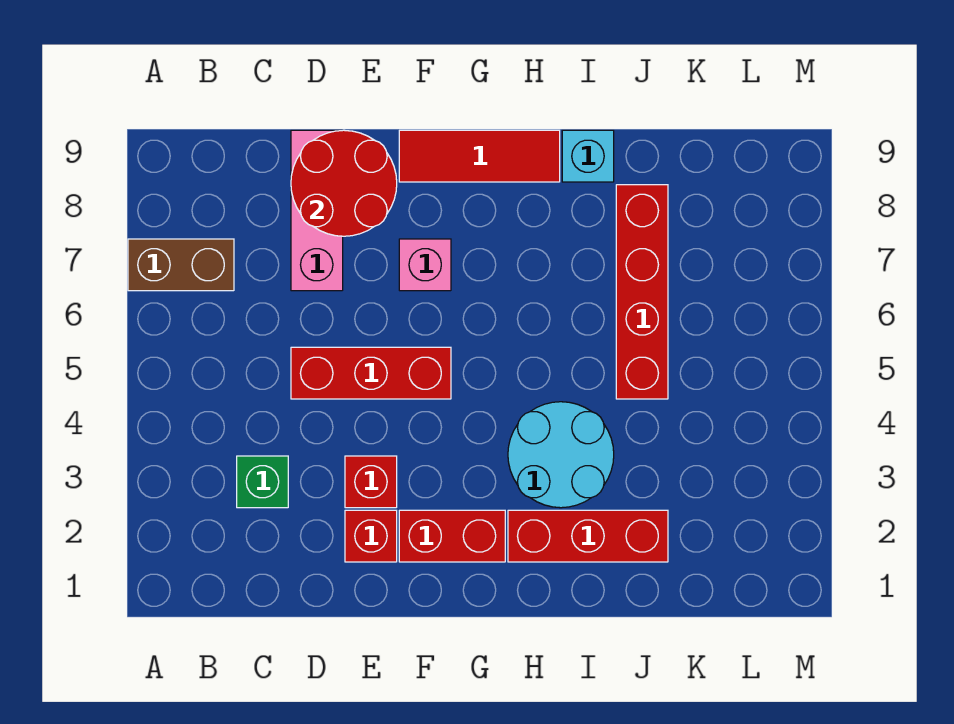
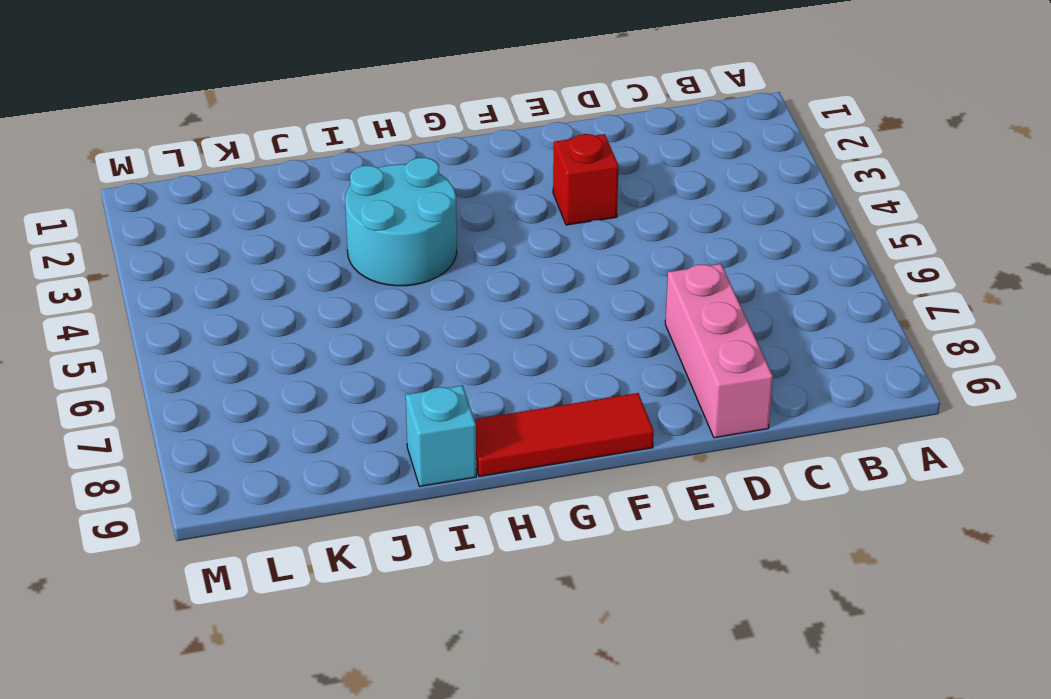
none -> brown 1x2 brick [128,239,234,291]
none -> green 1x1 brick [237,456,288,508]
none -> red 1x3 brick [291,347,451,399]

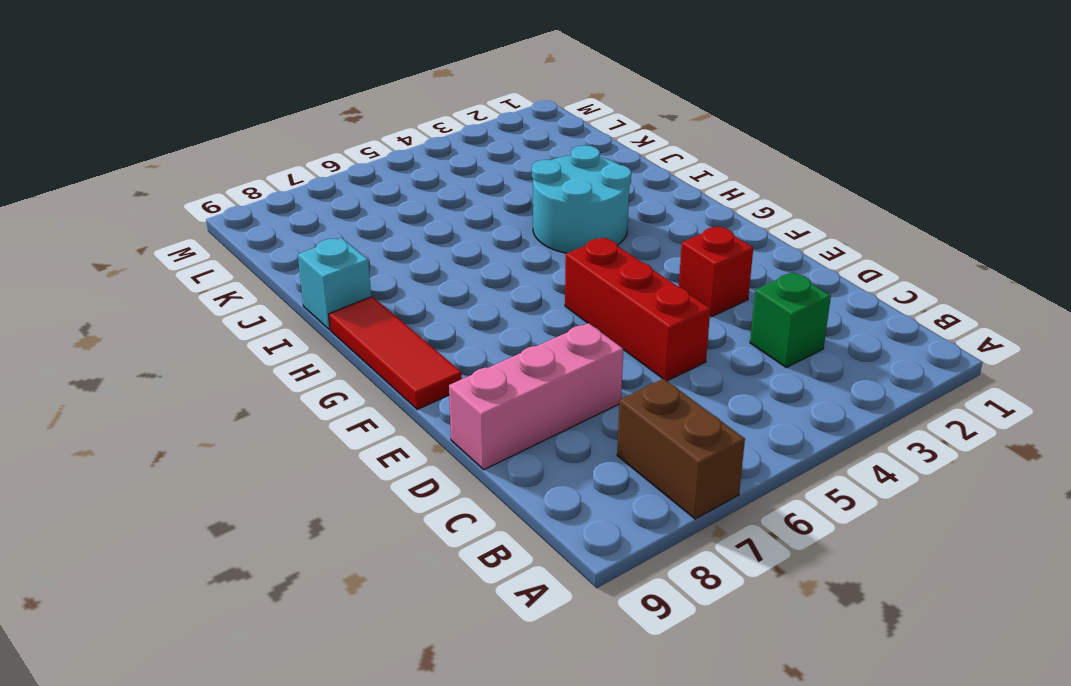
none -> red 1x1 brick [345,510,397,562]
none -> red 1x2 brick [399,510,505,562]
none -> pink 1x1 brick [399,239,451,291]

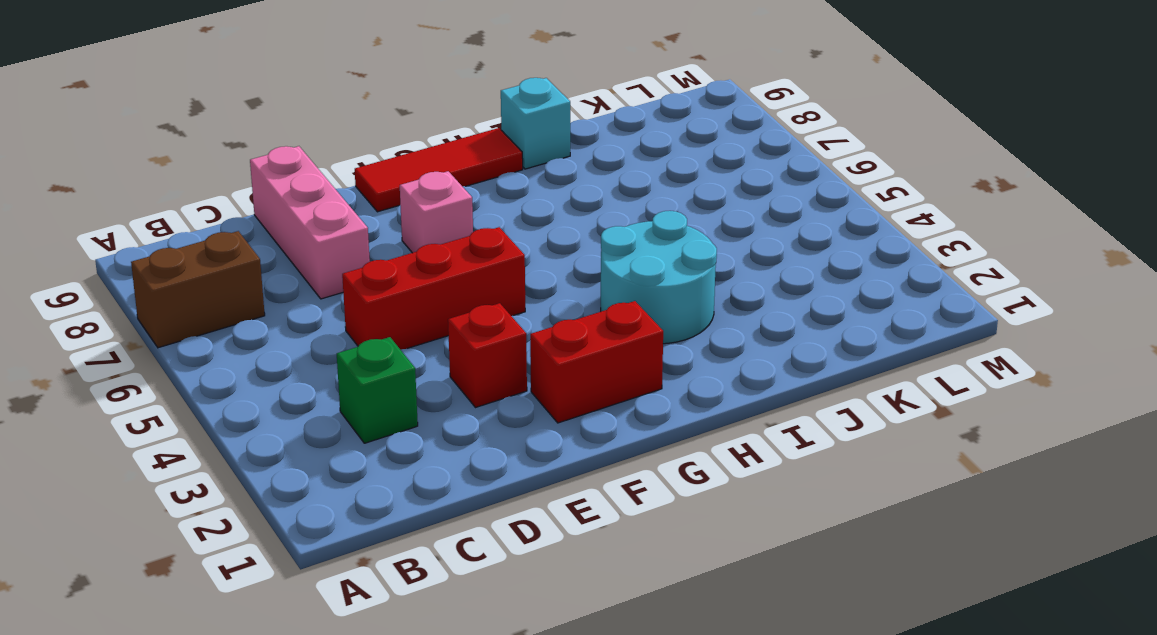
none -> red 1x1 brick [345,510,397,562]
none -> red 1x3 brick [508,510,668,562]
none -> red 1x4 brick [616,185,668,399]

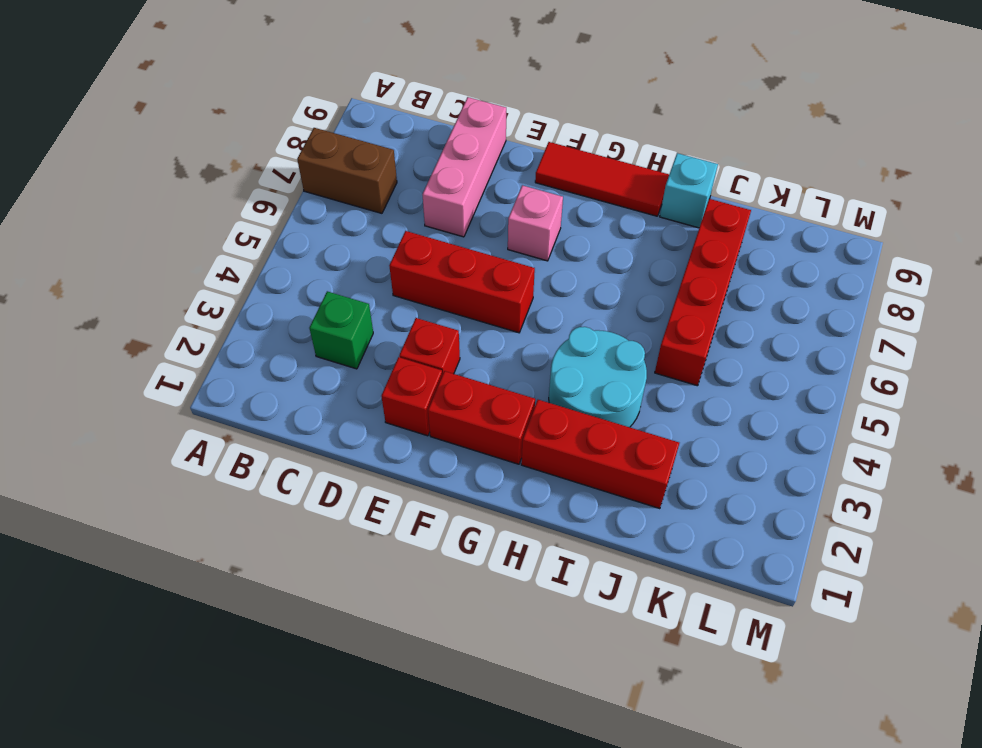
none -> red 2x2 round brick [291,130,397,236]

